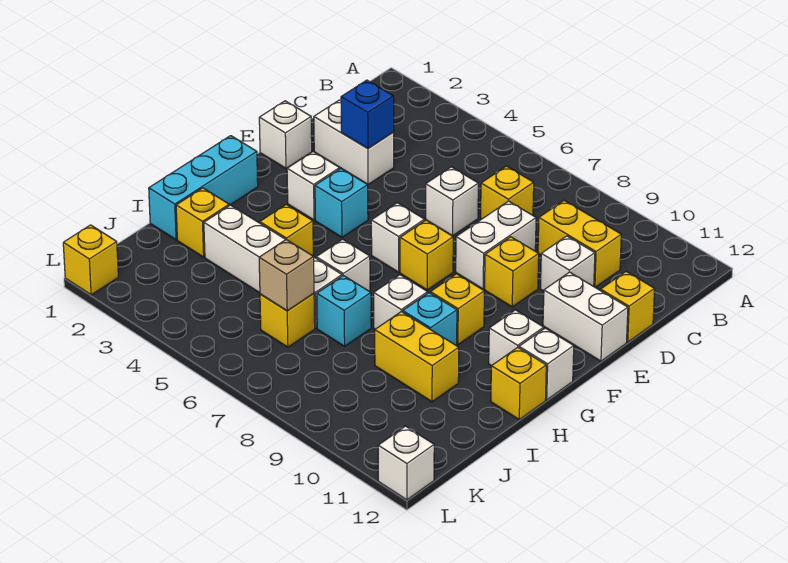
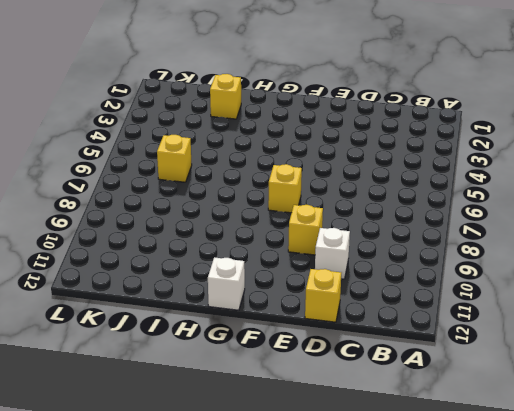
none -> yellow 1x1 brick [481,166,534,219]
none -> yellow 1x2 brick [538,200,621,287]
none -> white 1x2 brick [314,100,394,184]
none -> white 1x1 brick [426,167,478,236]

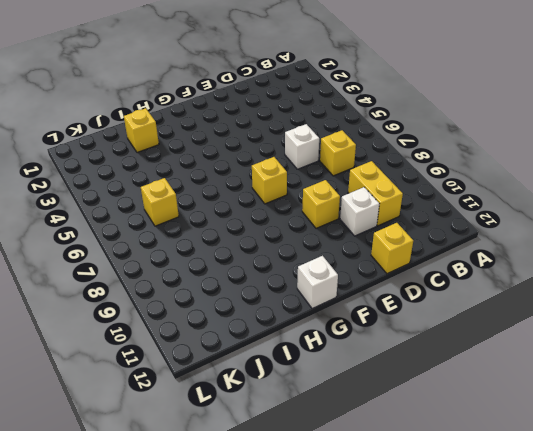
none -> white 1x2 brick [314,100,394,184]
none -> white 1x2 brick [456,201,536,289]
none -> white 1x1 brick [259,101,312,168]
none -> white 1x2 brick [543,272,628,361]

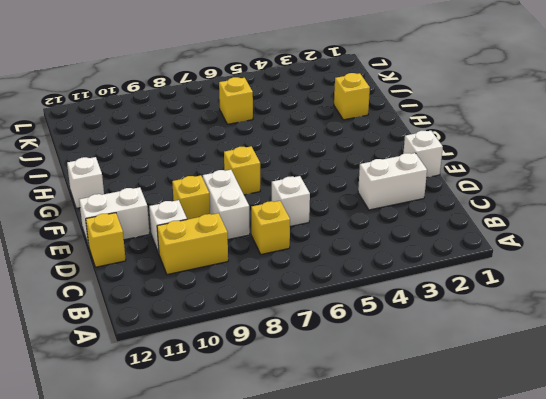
none -> white 1x1 brick [287,152,340,220]
none -> cyan 1x1 brick [315,169,368,237]
none -> white 1x1 brick [371,203,425,272]
none -> cyan 1x3 brick [149,136,258,240]

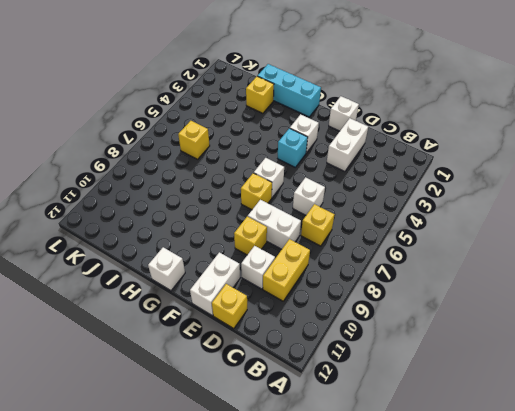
none -> yellow 1x1 brick [430,274,484,345]
none -> white 1x1 brick [489,310,544,366]
none -> yellow 1x1 brick [260,204,313,256]
none -> white 1x1 brick [316,239,370,292]

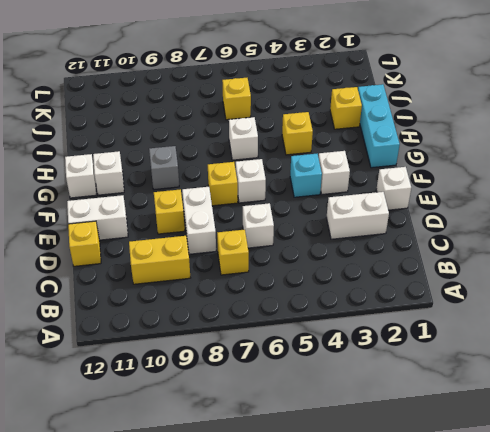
grey 1x1 brick [149,146,179,190] -> yellow 1x1 brick [430,274,484,345]
none -> white 1x1 brick [540,236,595,291]
none -> white 1x1 brick [374,275,428,329]
none -> cyan 1x1 brick [403,293,457,346]
none -> yellow 1x1 brick [491,347,546,419]

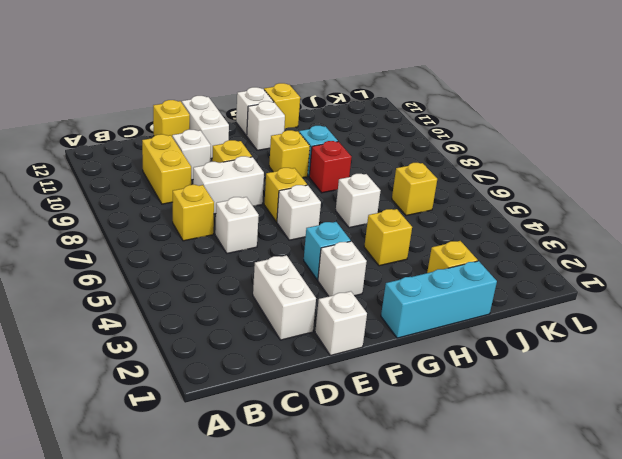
red 1x1 brick [309,141,352,193] -> white 1x1 brick [374,275,428,329]
none -> white 1x4 brick [204,205,342,328]
none -> cyan 1x1 brick [317,275,371,346]
none -> yellow 1x2 brick [375,312,459,402]
none -> yellow 1x1 brick [63,225,118,295]

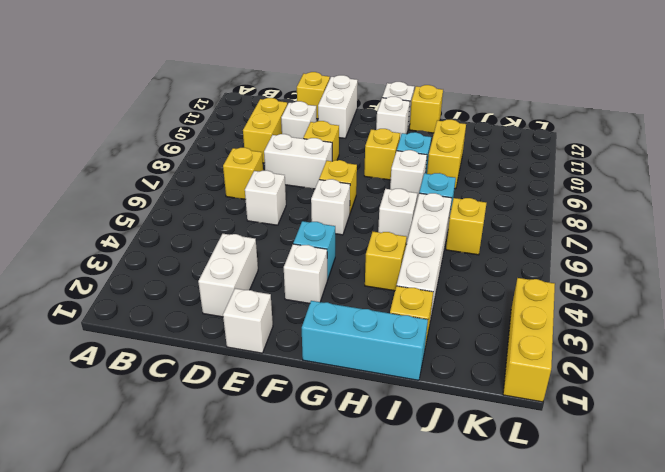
yellow 1x3 brick [503,278,555,402] -> yellow 1x1 brick [63,225,118,295]
none -> white 1x1 brick [378,426,434,500]
none -> blue 1x1 brick [341,80,394,149]
none -> tan 1x1 brick [259,239,314,311]

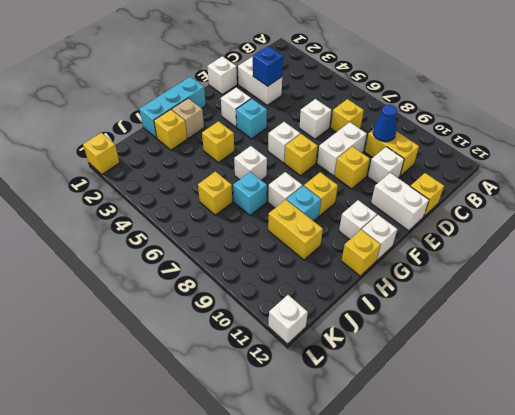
blue 1x1 cone [373,105,397,142] -> none
tan 1x1 brick [172,98,204,138] -> tan 1x1 brick moved to [259,239,314,311]
none -> white 1x4 brick [204,205,342,328]

